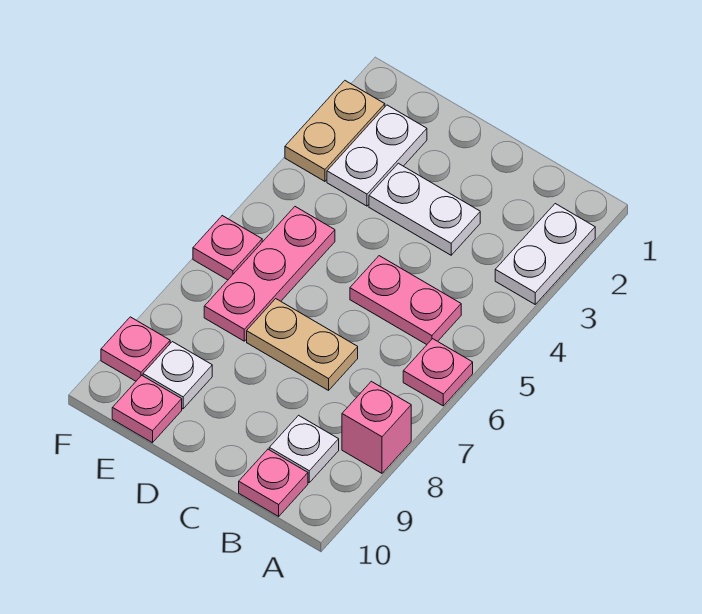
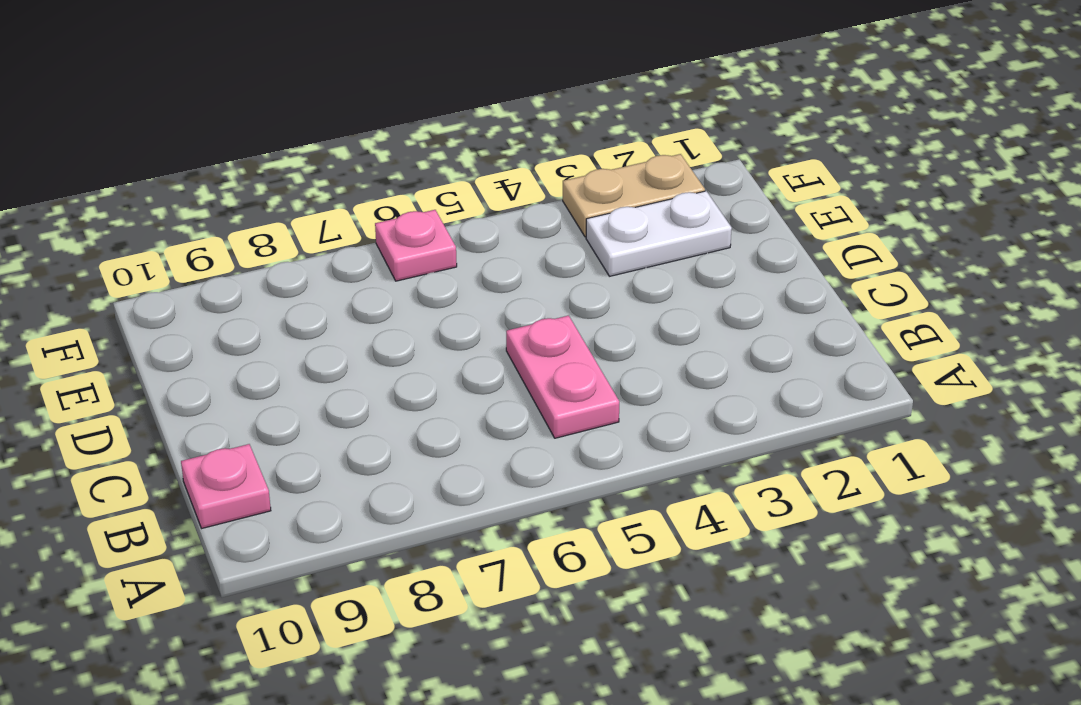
none -> white 1x2 plate [495,204,595,304]
none -> pink 1x1 plate [403,339,473,406]
none -> pink 1x1 brick [342,381,411,473]

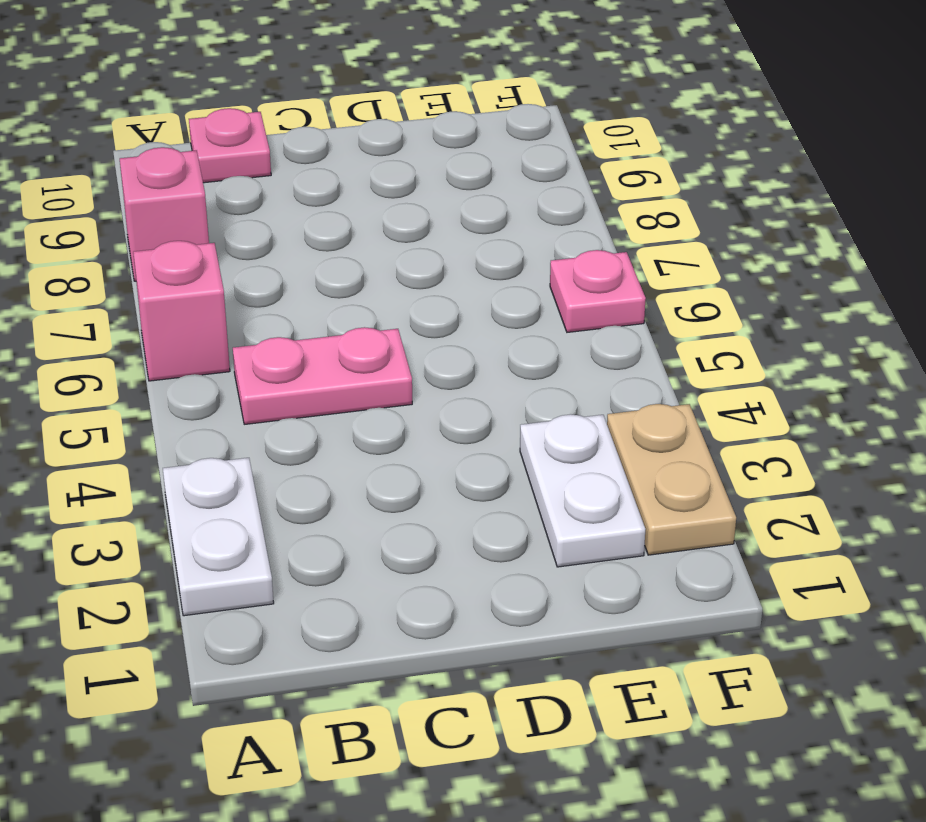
pink 1x1 brick [133,241,230,381] -> pink 1x1 plate [403,339,473,406]
none -> white 1x1 plate [269,415,339,482]
none -> white 1x2 plate [369,163,480,255]
none -> tan 1x2 plate [247,299,358,390]

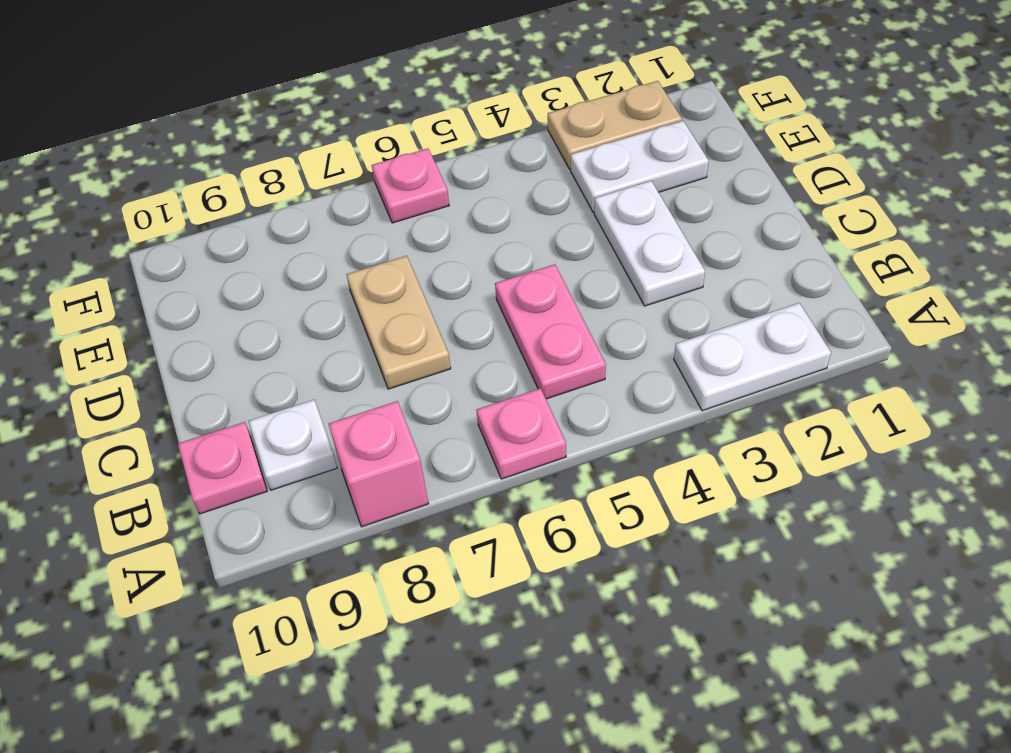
none -> pink 1x3 plate [204,207,335,341]
none -> white 1x1 plate [143,342,212,409]
none -> pink 1x1 plate [112,375,182,443]

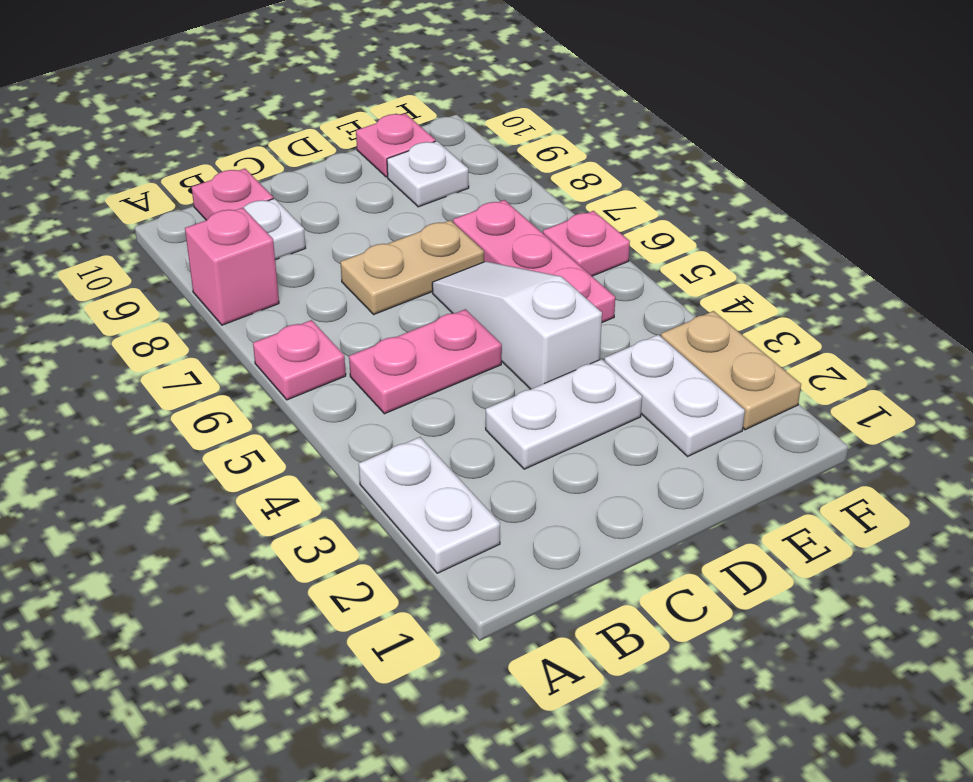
white 1x3 slope [432,261,602,389] -> none
none -> pink 1x1 plate [101,317,170,381]

